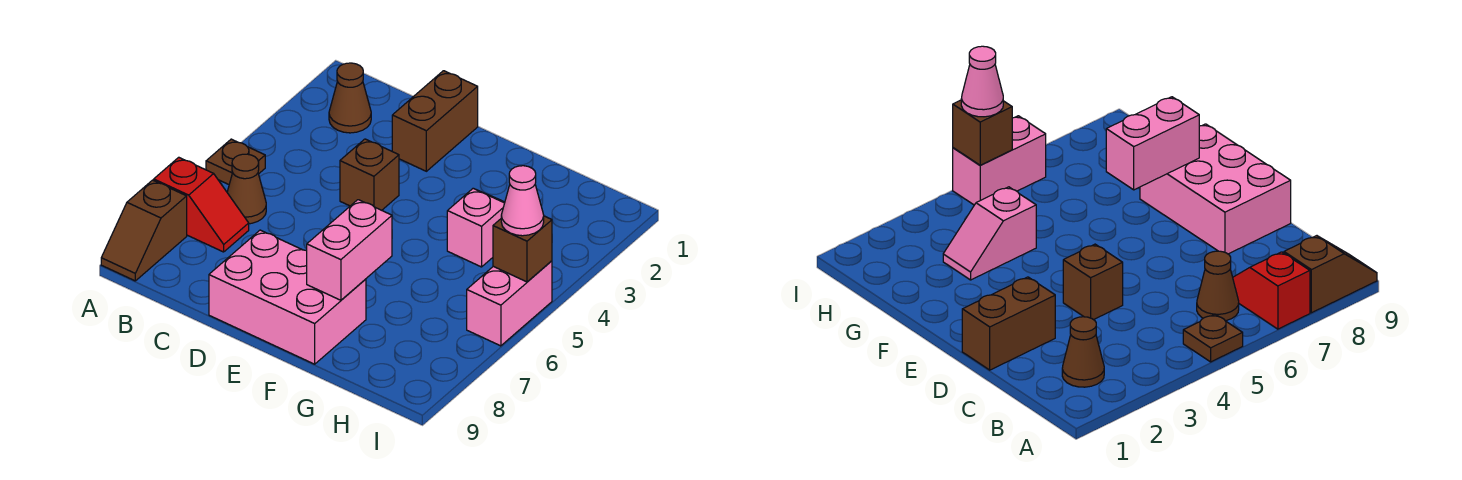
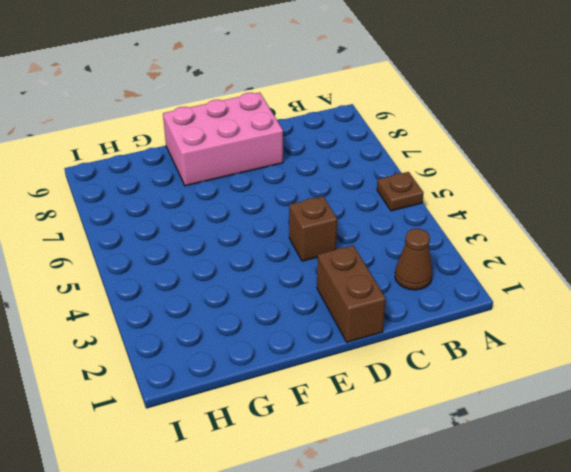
none -> red 1x2 slope [154,157,249,252]
none -> brown 1x2 slope [101,180,187,281]
none -> brown 1x1 cone [227,154,266,224]

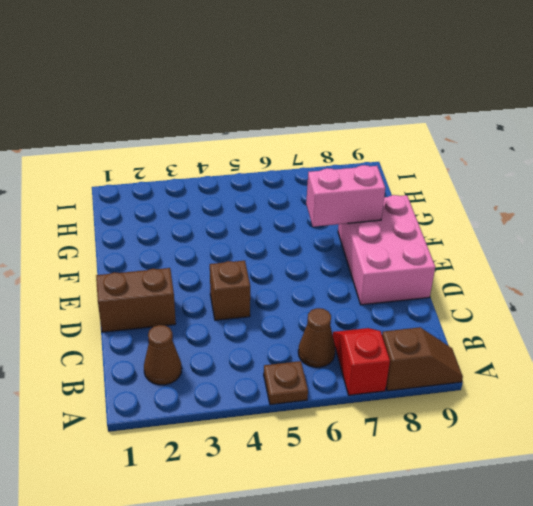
none -> pink 1x2 slope [447,189,505,267]
none -> pink 1x2 brick [467,261,552,346]
none -> brown 1x1 brick [493,216,552,282]

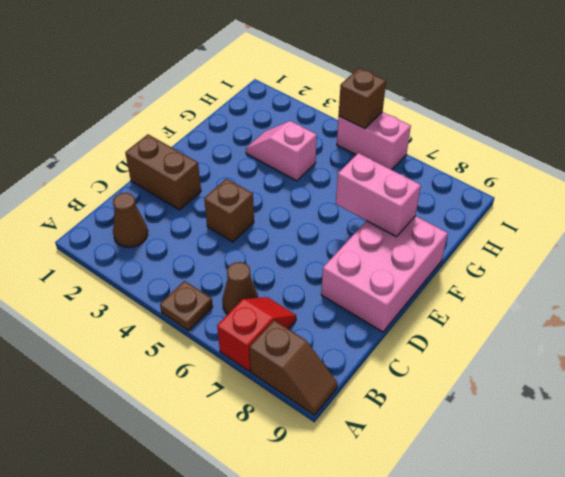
none -> pink 1x1 cone [501,166,544,236]

